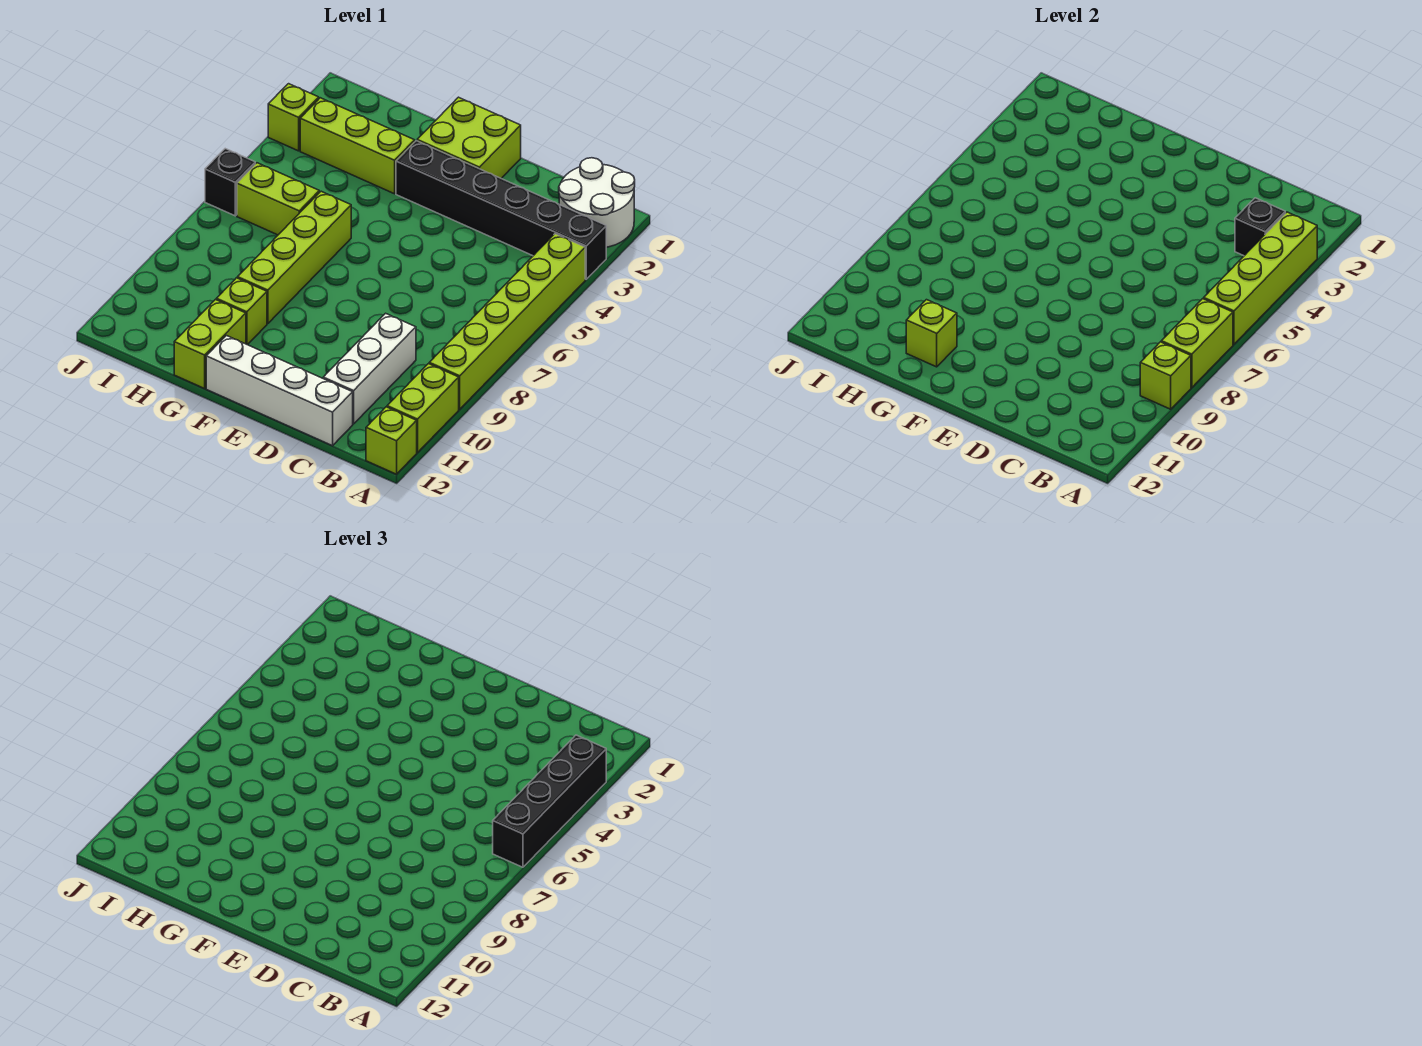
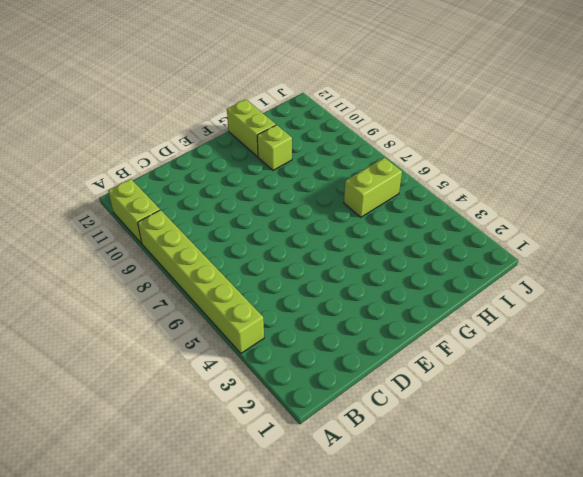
none -> white 2x2 round brick [559,158,635,247]
none -> black 1x6 brick [396,141,606,279]
none -> lime 1x1 brick [366,407,417,474]

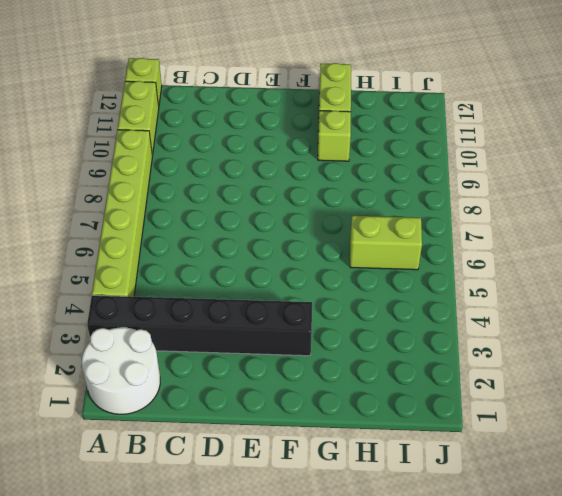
none -> white 1x3 brick [323,313,416,424]
none -> white 1x4 brick [206,336,353,446]
none -> lime 2x2 brick [417,97,521,178]

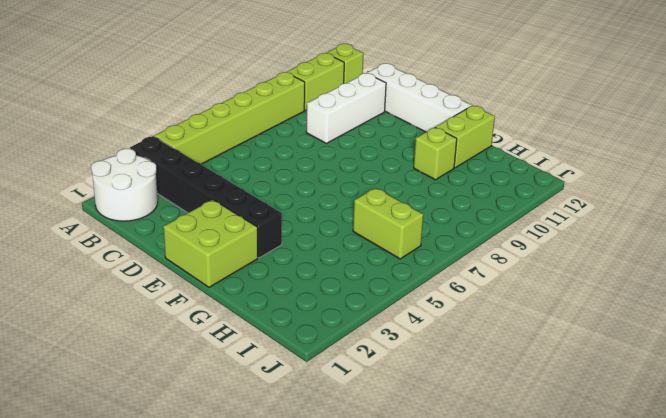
none -> lime 1x3 brick [300,98,415,194]
none -> lime 1x4 brick [238,191,351,324]
none -> lime 1x1 brick [268,84,319,151]

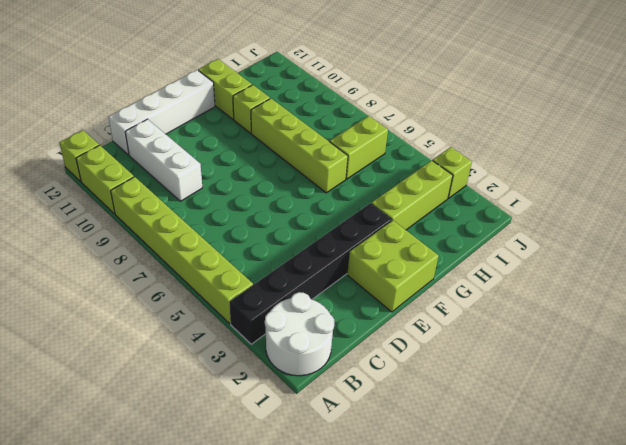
none -> black 1x1 brick [205,149,255,216]
none -> lime 1x4 brick [1204,212,1317,344]
none -> lime 1x2 brick [1161,299,1233,388]

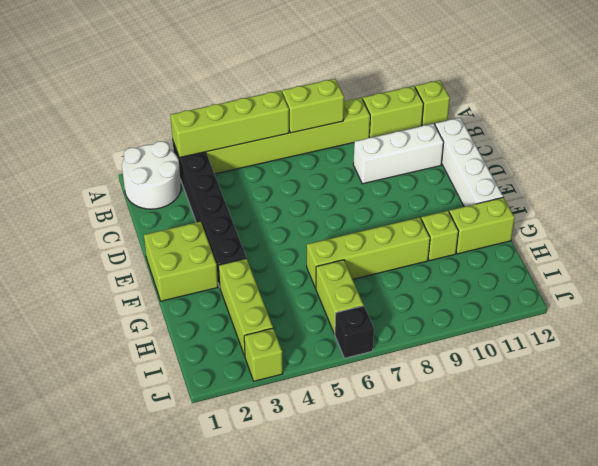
none -> lime 1x1 brick [1140,342,1191,409]
none -> black 1x1 brick [1235,198,1285,256]
none -> lime 1x1 brick [906,300,957,367]

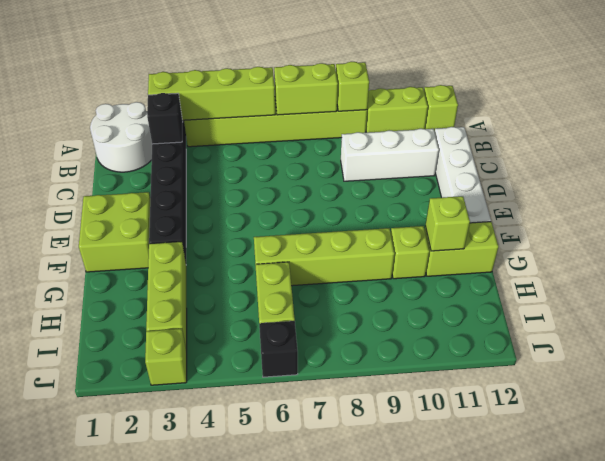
none -> black 1x4 brick [493,735,606,867]

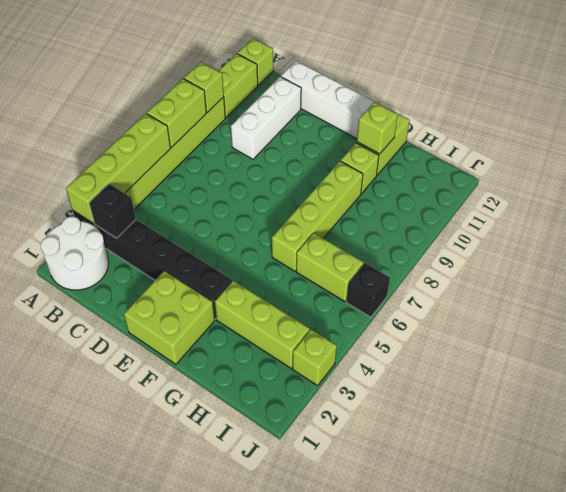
none -> black 1x4 brick [493,735,606,867]

